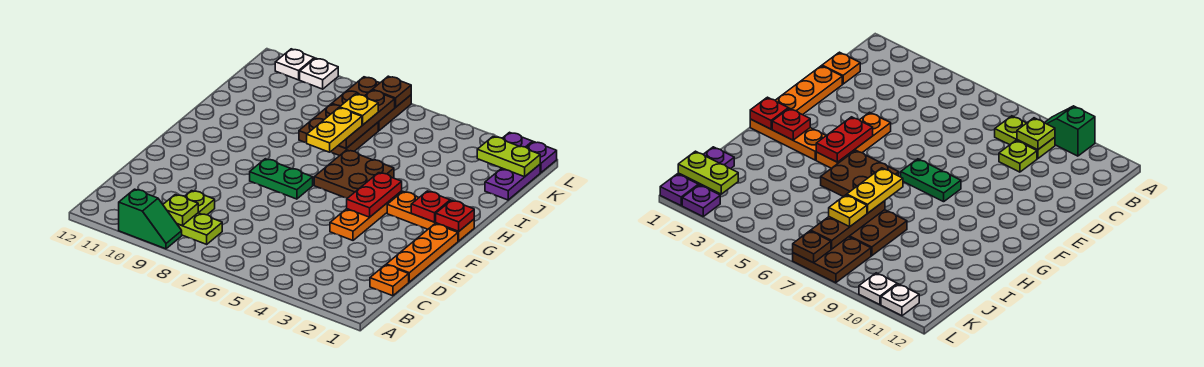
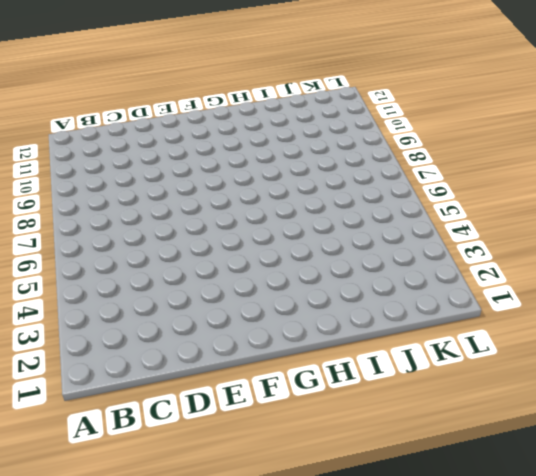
none -> green 1x2 slope [119,189,182,249]
none -> lime 1x2 plate [177,213,222,244]
none -> orange 1x1 plate [370,265,409,296]

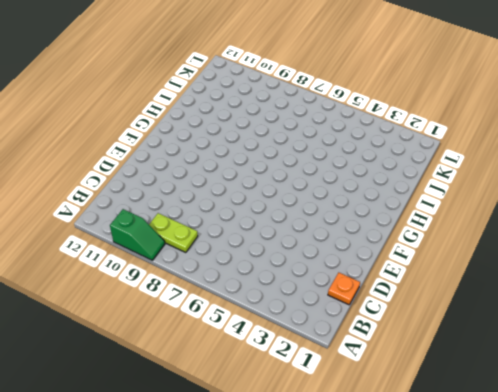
none -> lime 1x1 plate [185,191,215,215]
none -> orange 1x3 plate [386,224,458,282]
none -> orange 1x3 plate [330,191,402,240]

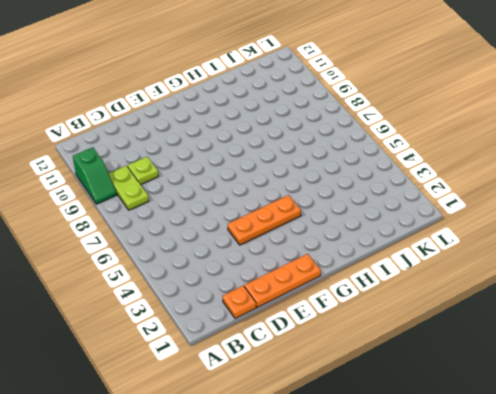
none -> green 1x2 plate [250,159,313,199]
none -> orange 1x3 plate [387,192,474,241]
none -> brown 2x2 plate [314,150,394,198]

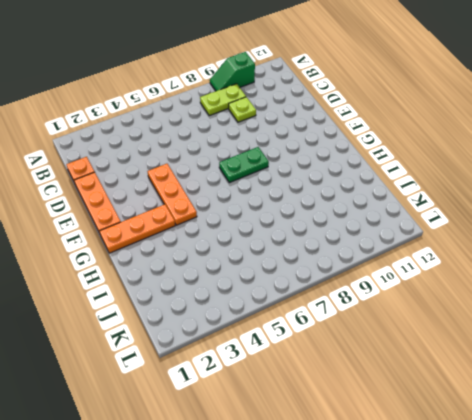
none -> brown 2x2 plate [314,150,394,198]
none -> brown 2x2 plate [299,104,378,156]
none -> purple 1x2 plate [485,165,540,200]

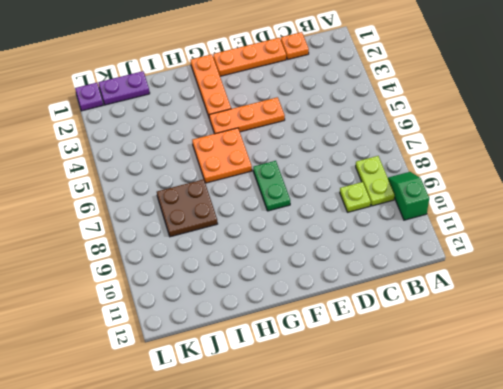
orange 2x2 plate [192,128,252,183] -> brown 2x2 plate [314,150,394,198]
none -> brown 2x2 plate [332,77,411,131]
none -> purple 1x1 plate [502,132,533,148]
none -> white 1x1 plate [300,58,338,89]

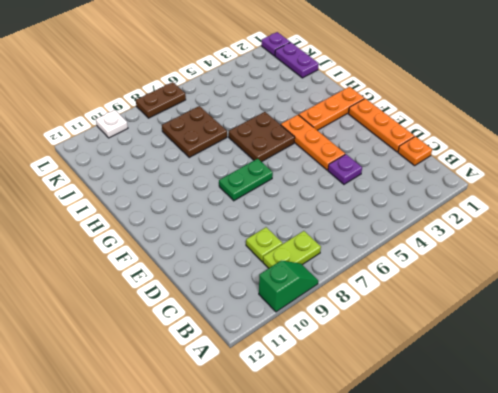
purple 1x1 plate [328,154,362,184] -> purple 1x1 plate moved to [502,132,533,148]
brown 1x2 plate [136,82,186,118] -> brown 2x2 plate [332,77,411,131]
none -> white 1x1 plate [275,49,314,80]
none -> lime 1x1 plate [163,195,198,226]
none -> red 1x2 plate [347,173,402,217]

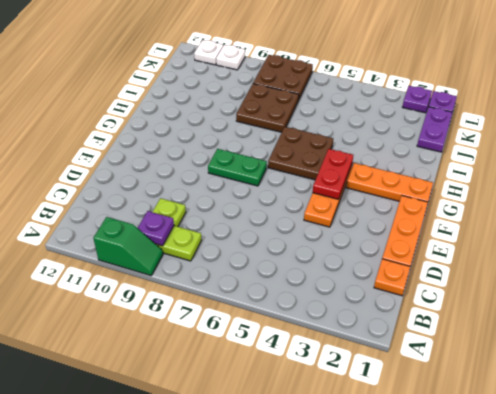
purple 1x1 plate [138,211,174,246] -> lime 1x1 plate [163,195,198,226]
none -> red 1x1 plate [436,200,474,231]
none -> red 1x1 plate [411,191,450,222]
none -> brown 1x3 plate [338,90,395,148]

